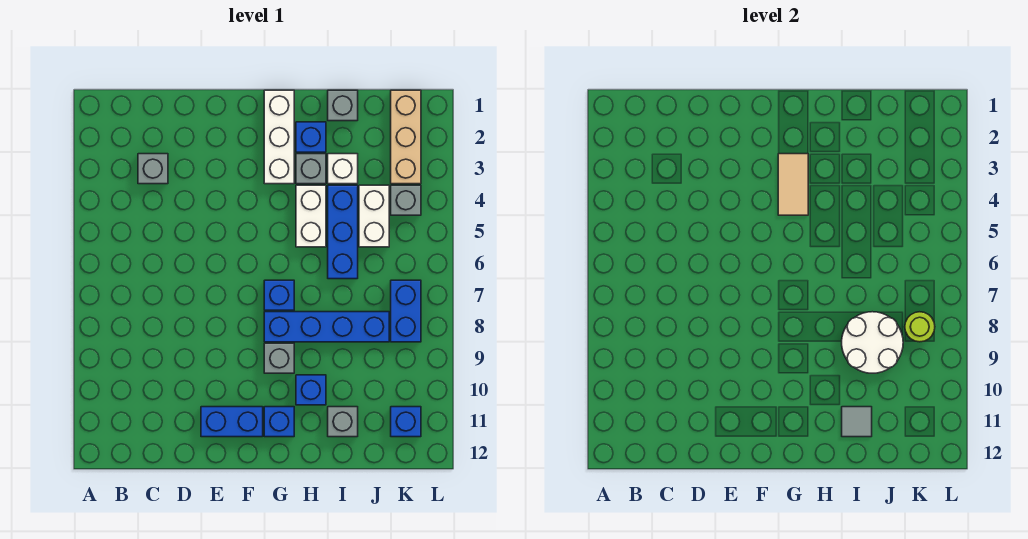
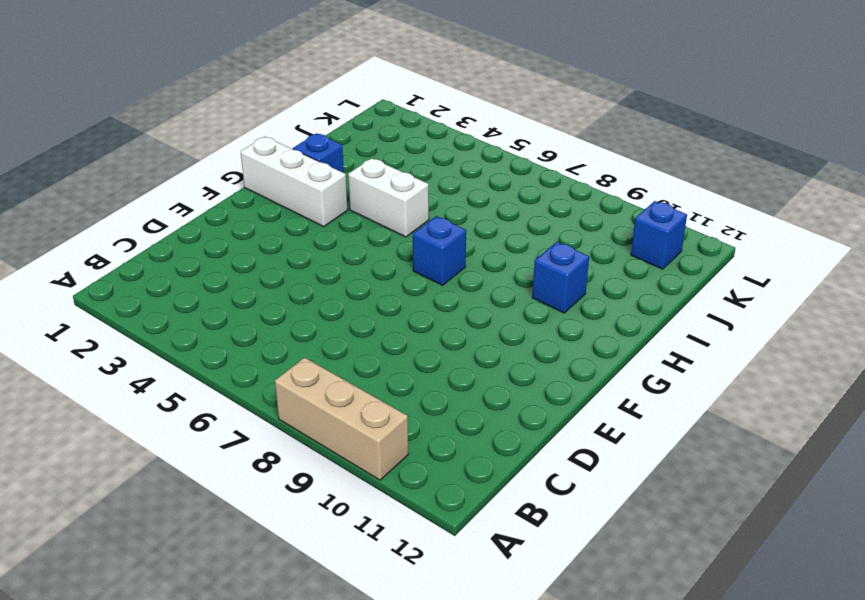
tan 1x3 brick [275,358,408,480] -> tan 1x3 brick moved to [391,90,421,184]
none -> grey 1x1 brick [138,154,168,184]
none -> blue 1x2 brick [201,407,263,437]
none -> blue 1x4 brick [264,312,389,342]

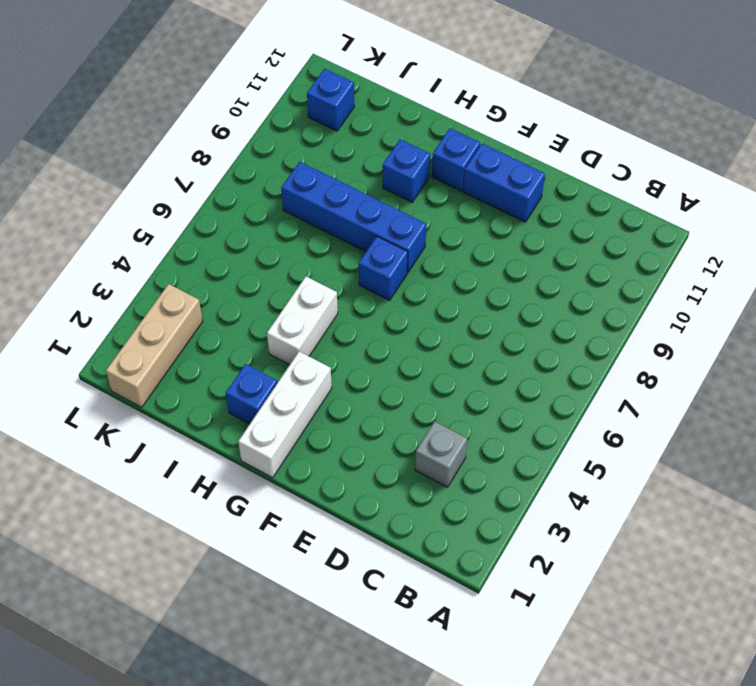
none -> grey 1x1 brick [264,343,294,373]
none -> grey 1x1 brick [296,154,326,184]
none -> grey 1x1 brick [328,90,358,121]

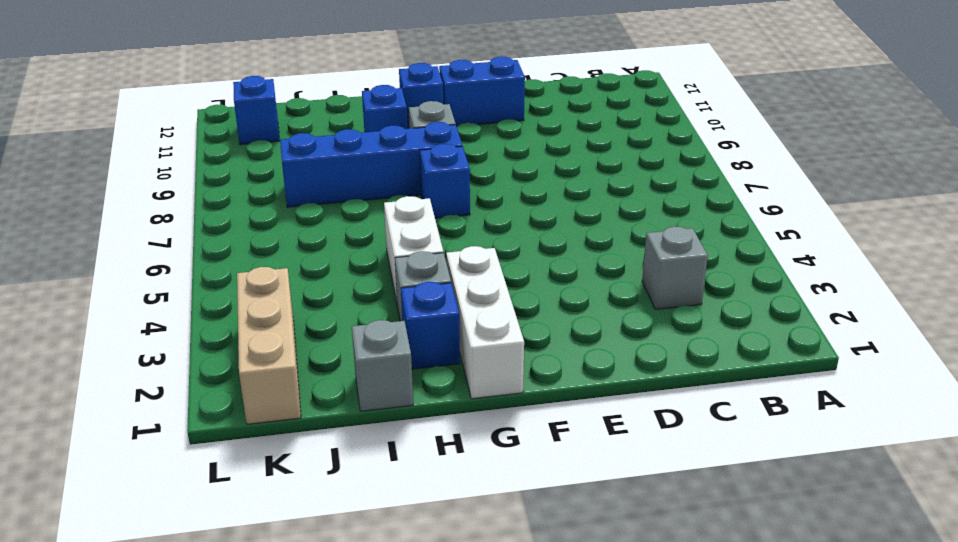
none -> white 1x1 brick [328,154,358,184]
none -> blue 1x3 brick [328,185,358,279]
none -> grey 1x1 brick [328,407,358,437]

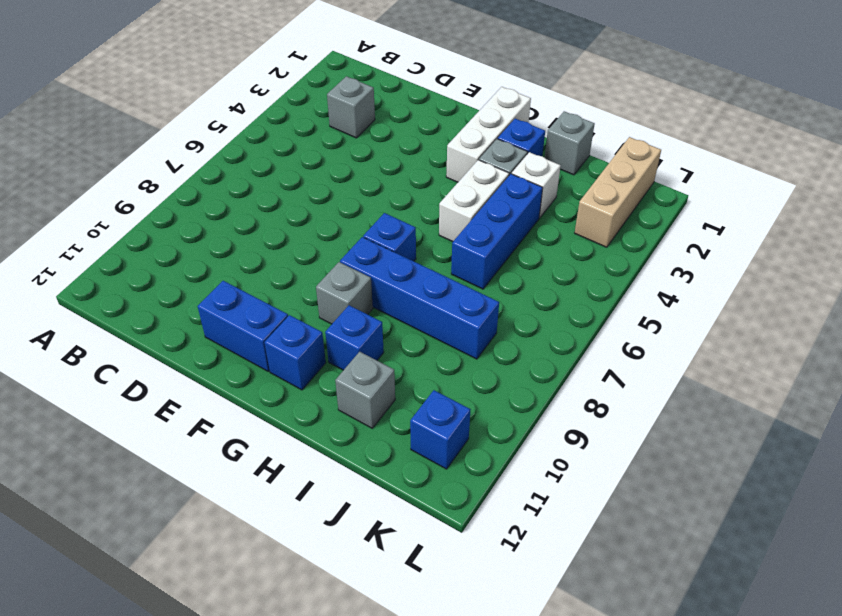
none -> white 1x2 brick [359,185,389,247]
none -> grey 1x1 brick [391,185,421,215]
none -> blue 1x2 brick [391,280,421,342]

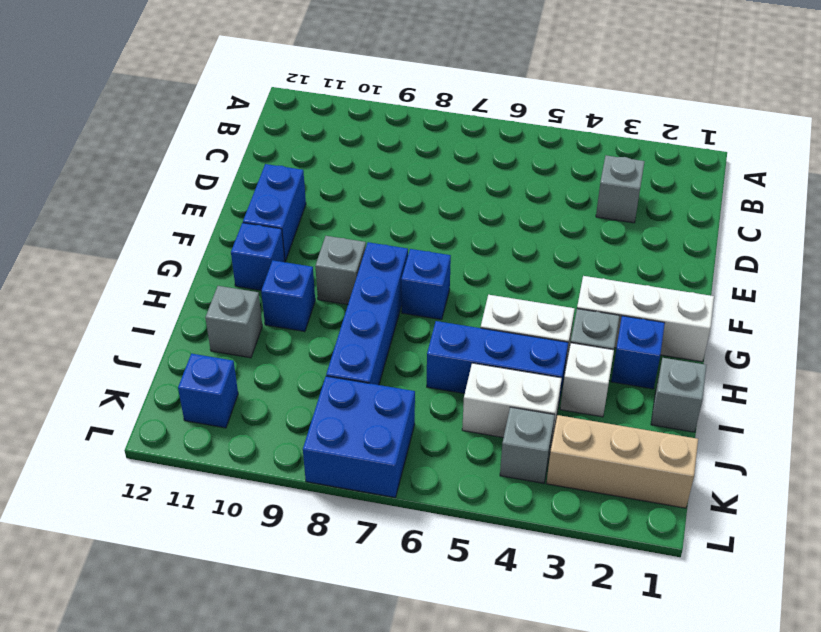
blue 2x2 brick [303,376,415,497] -> blue 1x2 brick [391,280,421,342]
none -> tan 1x2 tile [778,154,808,215]
none -> white 2x2 round brick [842,312,903,373]
none -> grey 1x1 tile [842,407,872,437]

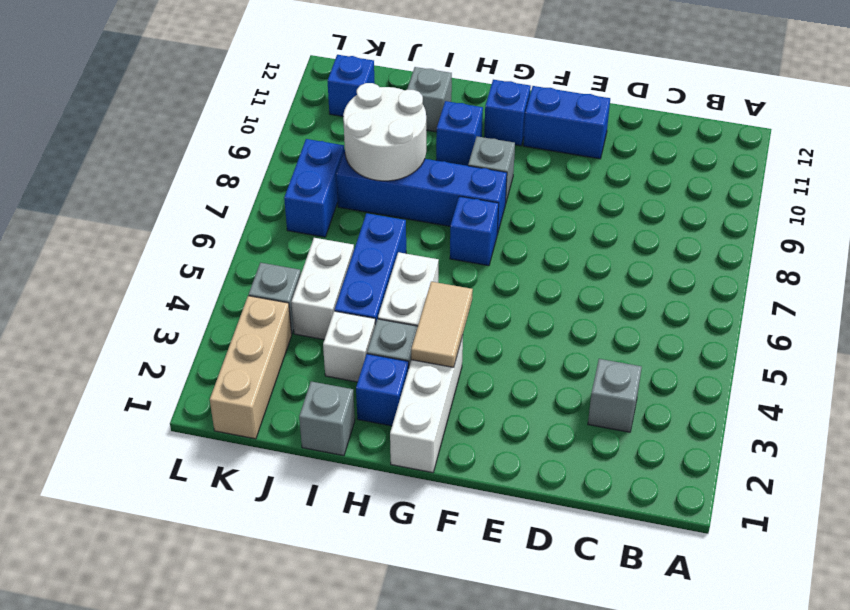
none -> grey 1x1 tile [842,407,872,437]
none -> lime 1x1 round brick [905,312,935,342]

